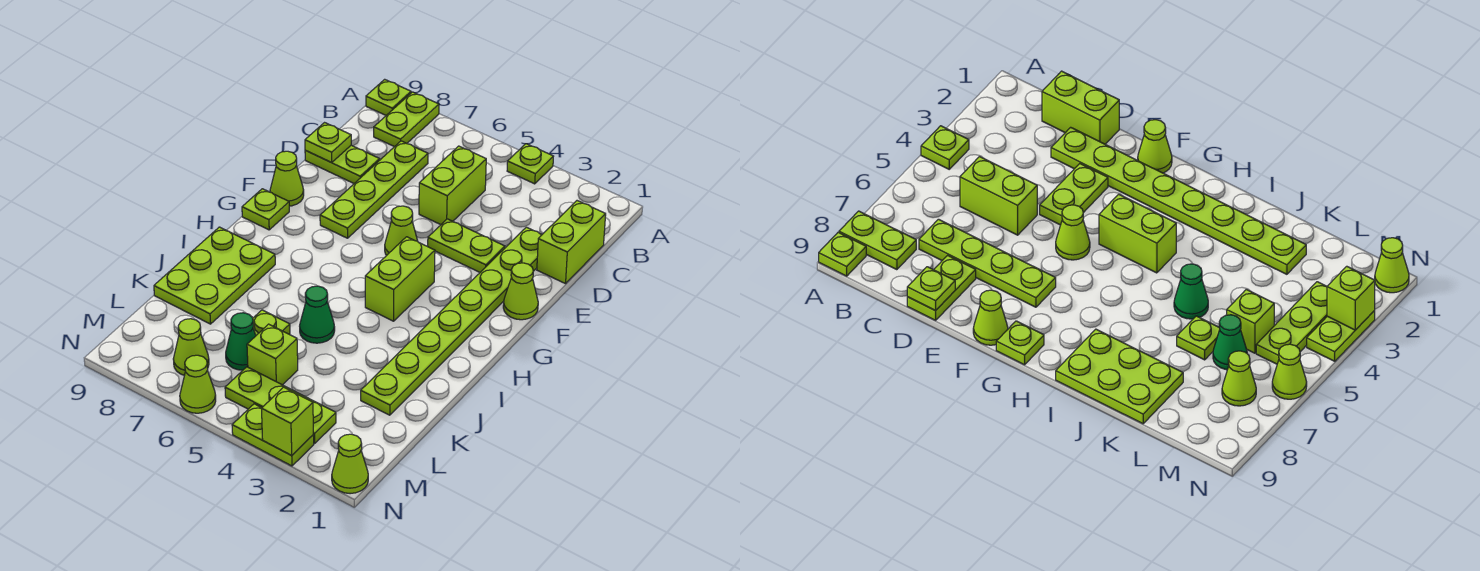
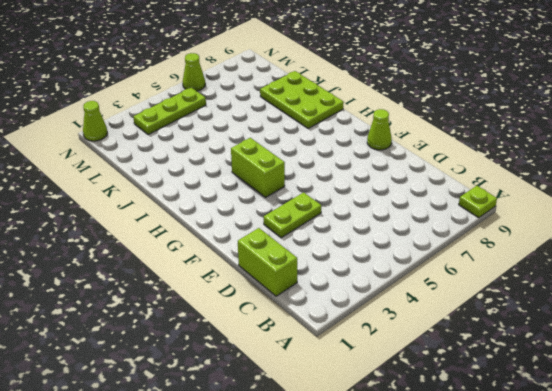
none -> lime 1x1 plate [507,144,554,184]
none -> lime 1x2 plate [374,92,439,147]
none -> lime 1x2 brick [419,146,486,225]

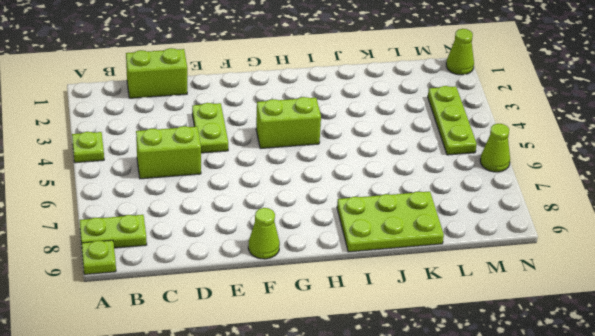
none -> lime 1x4 plate [320,141,428,238]
none -> lime 1x8 plate [361,227,542,415]
none -> lime 1x2 plate [305,145,380,183]

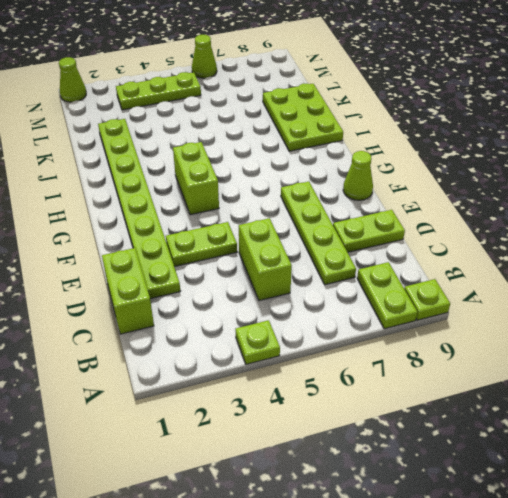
none -> lime 1x1 cone [503,263,538,320]
none -> lime 1x1 cone [385,206,418,255]
none -> lime 1x1 plate [242,189,289,230]

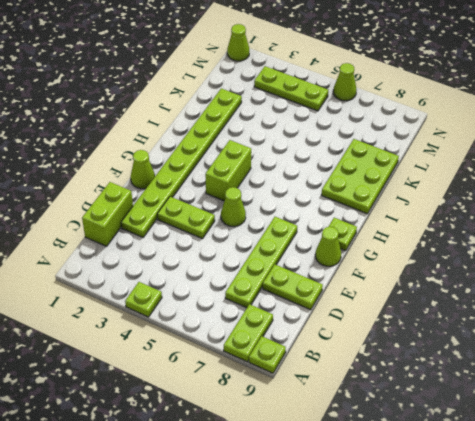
none -> lime 1x2 brick [419,146,486,225]
none -> green 1x1 cone [300,286,335,343]
none -> lime 1x1 plate [253,310,290,335]

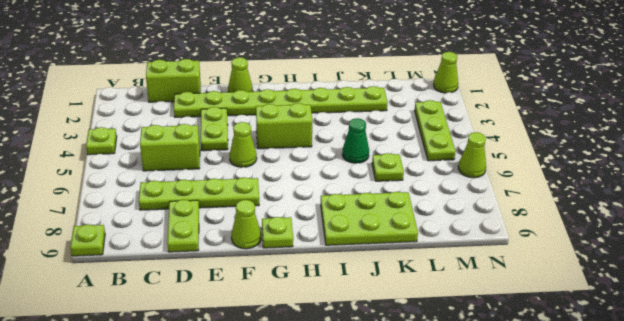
none -> lime 1x2 plate [374,92,439,147]
none -> lime 1x1 brick [247,324,298,385]
none -> green 1x1 cone [226,313,256,370]

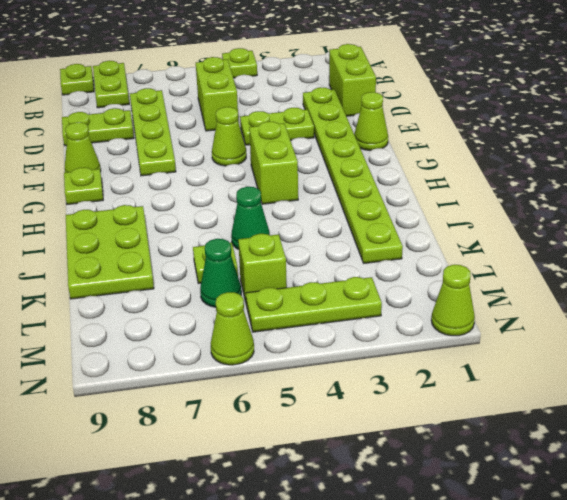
none -> lime 1x1 cone [173,319,209,375]
none -> lime 1x2 plate [232,404,314,466]
none -> lime 1x1 plate [305,123,351,163]

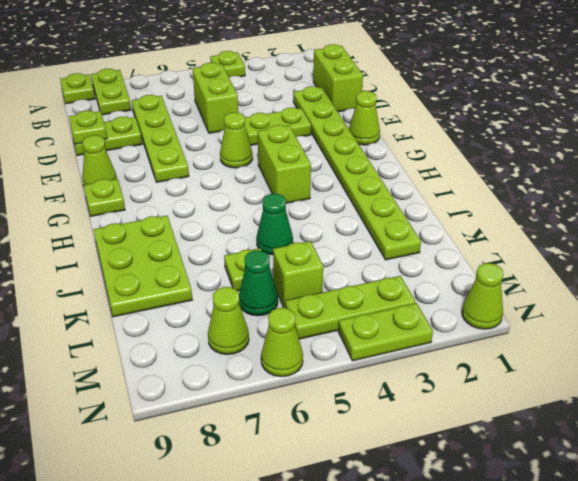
none -> lime 1x1 brick [262,387,313,455]

